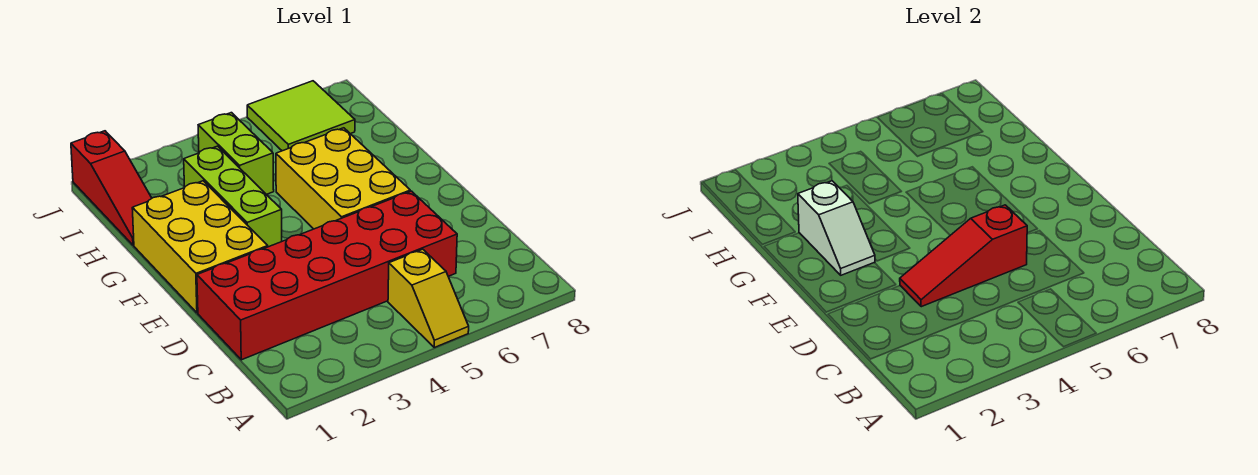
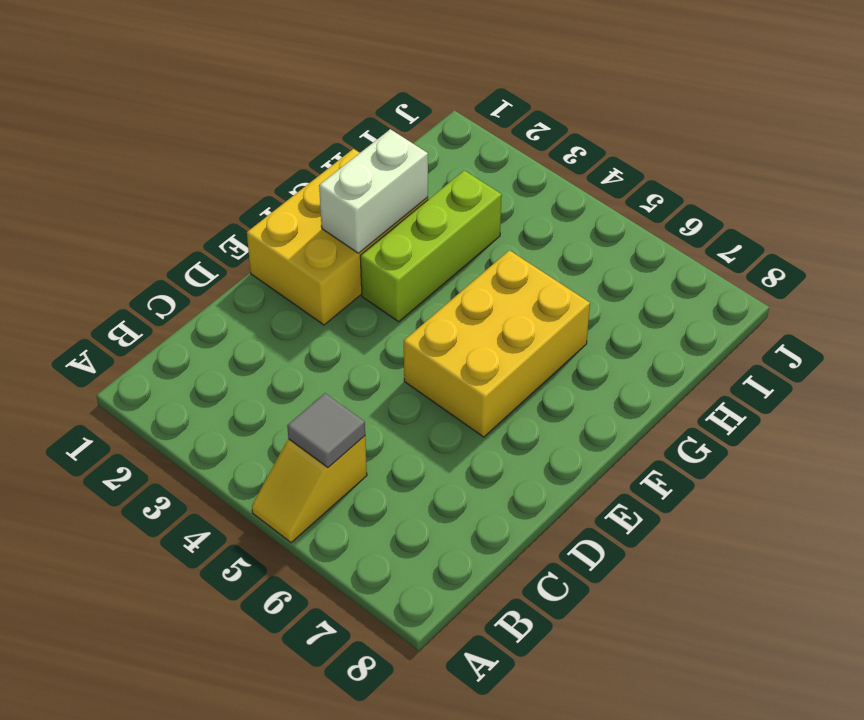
grey 1x1 tile [287,393,365,468] -> none
white 1x2 brick [319,129,428,253] -> white 1x2 slope [798,181,875,275]
none -> red 2x6 brick [197,191,457,360]
none -> red 1x3 slope [71,131,152,245]

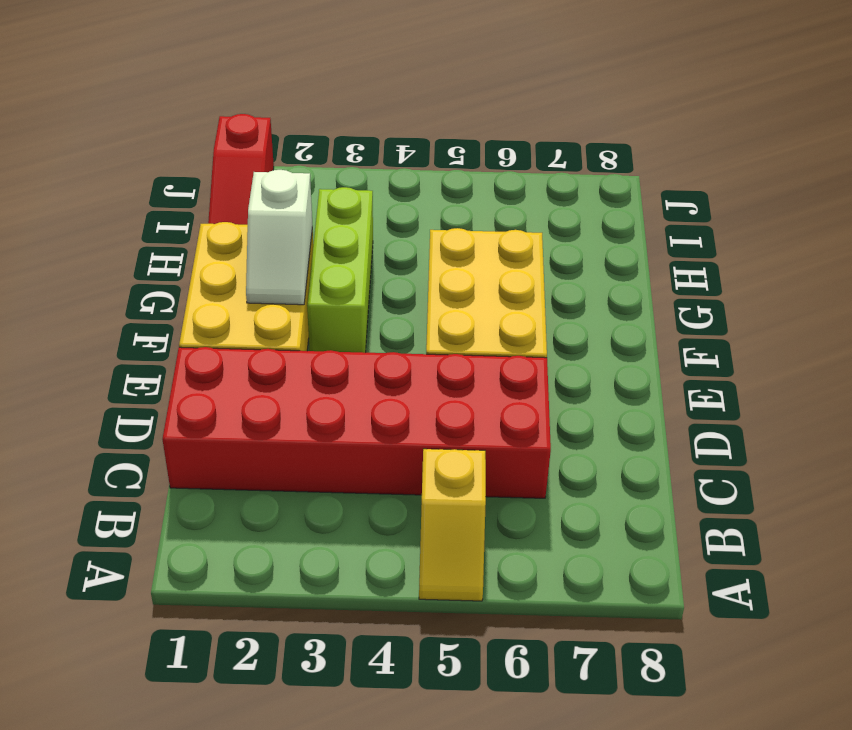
none -> lime 1x2 brick [198,113,274,194]
none -> lime 2x2 tile [247,81,355,151]

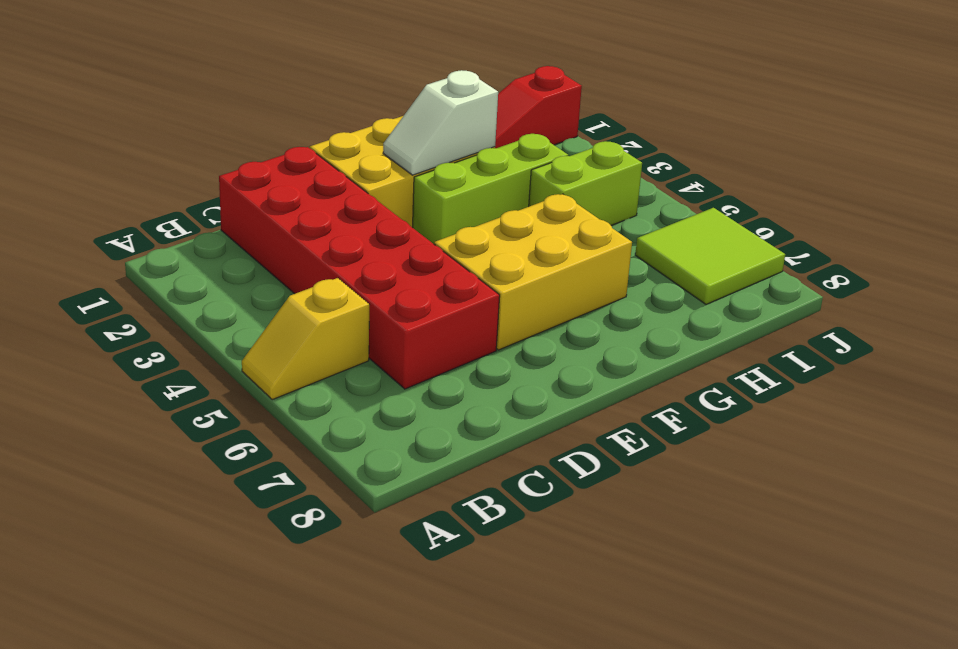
none -> red 1x3 slope [900,205,1027,307]

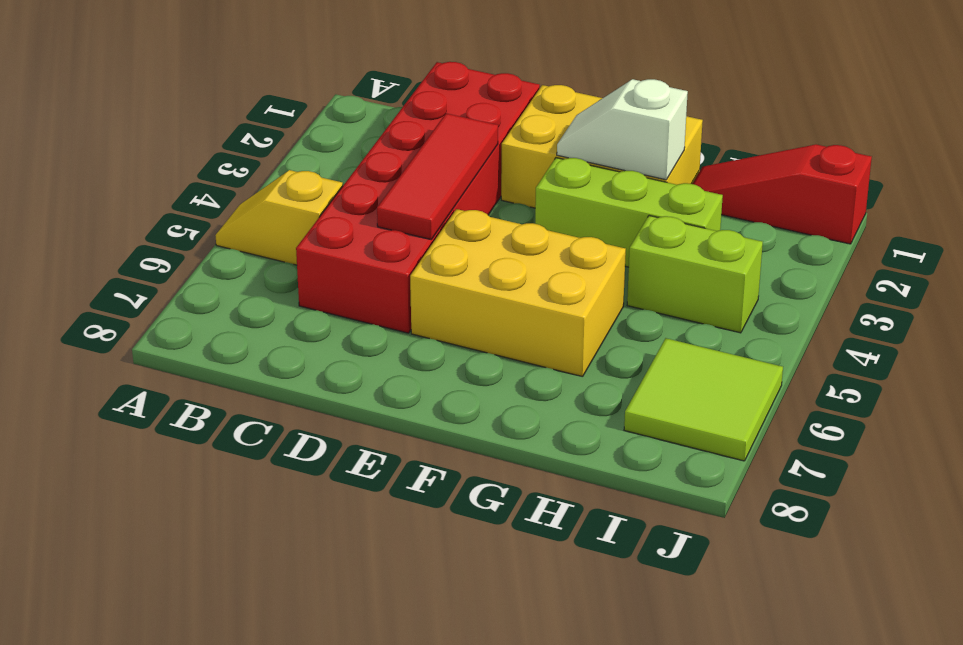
red 1x3 tile [377,113,498,239] -> red 1x3 slope [900,205,1027,307]

